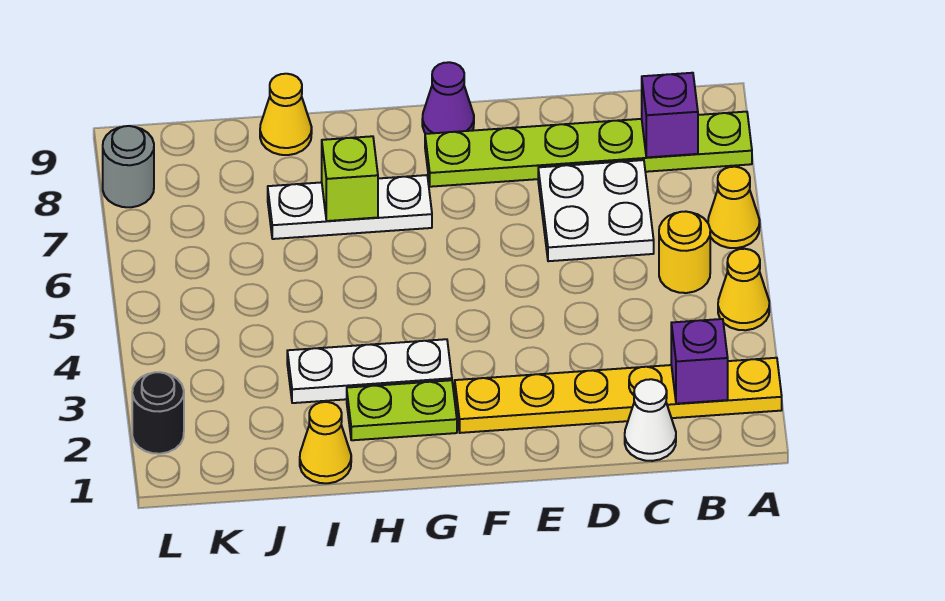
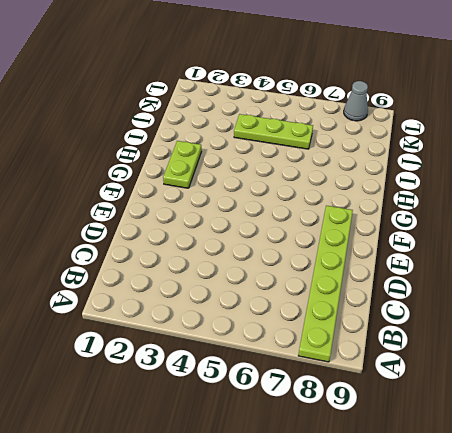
lime 1x3 plate [234,114,313,149] -> none
grey 1x1 cone [344,81,368,121] -> grey 1x1 round brick [103,126,154,207]
none -> yellow 1x6 plate [455,358,782,433]
none -> yellow 1x1 cone [718,249,769,330]
none -> yellow 1x1 cone [708,167,760,248]

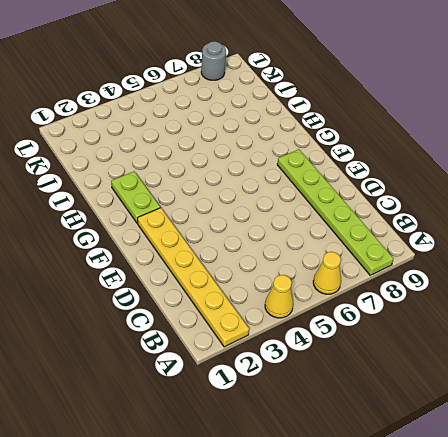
none -> yellow 1x1 round brick [659,212,710,293]
none -> white 1x1 cone [625,379,676,461]
none -> white 2x2 plate [538,160,654,261]

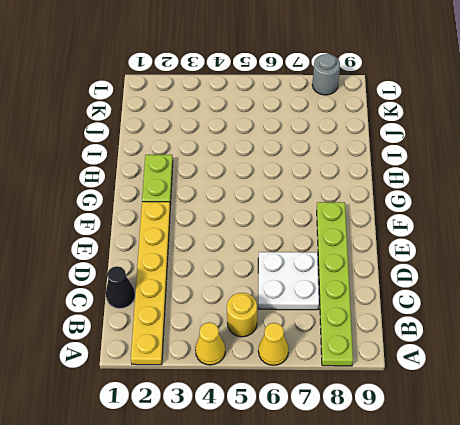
black 1x1 cone [106,266,135,309] -> white 1x1 cone [625,379,676,461]
none -> purple 1x1 cone [422,62,474,134]
none -> white 1x3 plate [287,339,452,403]
none -> white 1x3 plate [268,175,432,239]

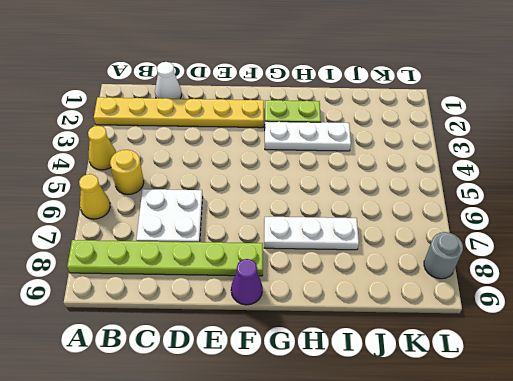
none -> yellow 1x1 cone [300,402,351,483]
none -> yellow 1x1 cone [260,74,312,155]
none -> black 1x1 round brick [132,372,184,454]

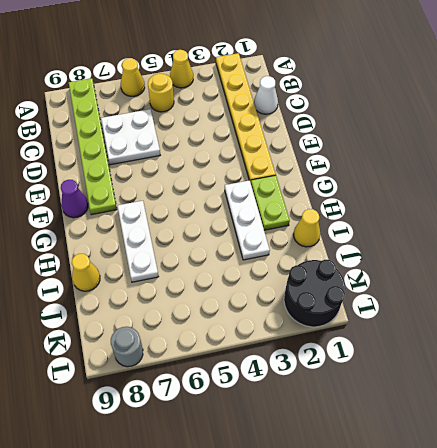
black 2x2 round brick [284,260,346,327] -> black 1x1 round brick [132,372,184,454]
none -> purple 1x1 brick [671,319,728,404]
none -> purple 1x1 brick [642,73,698,157]
none -> lime 1x1 brick [322,136,378,221]

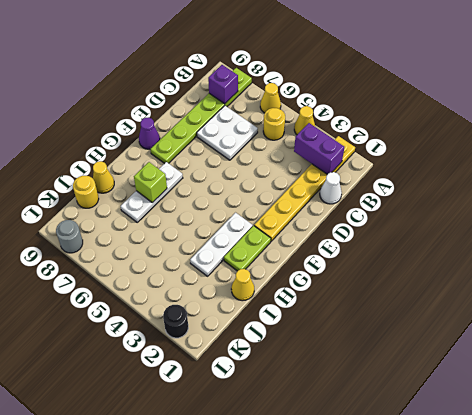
purple 1x2 brick [294,123,344,174] -> purple 1x1 brick [671,319,728,404]
yellow 1x1 round brick [73,176,99,208] -> none

